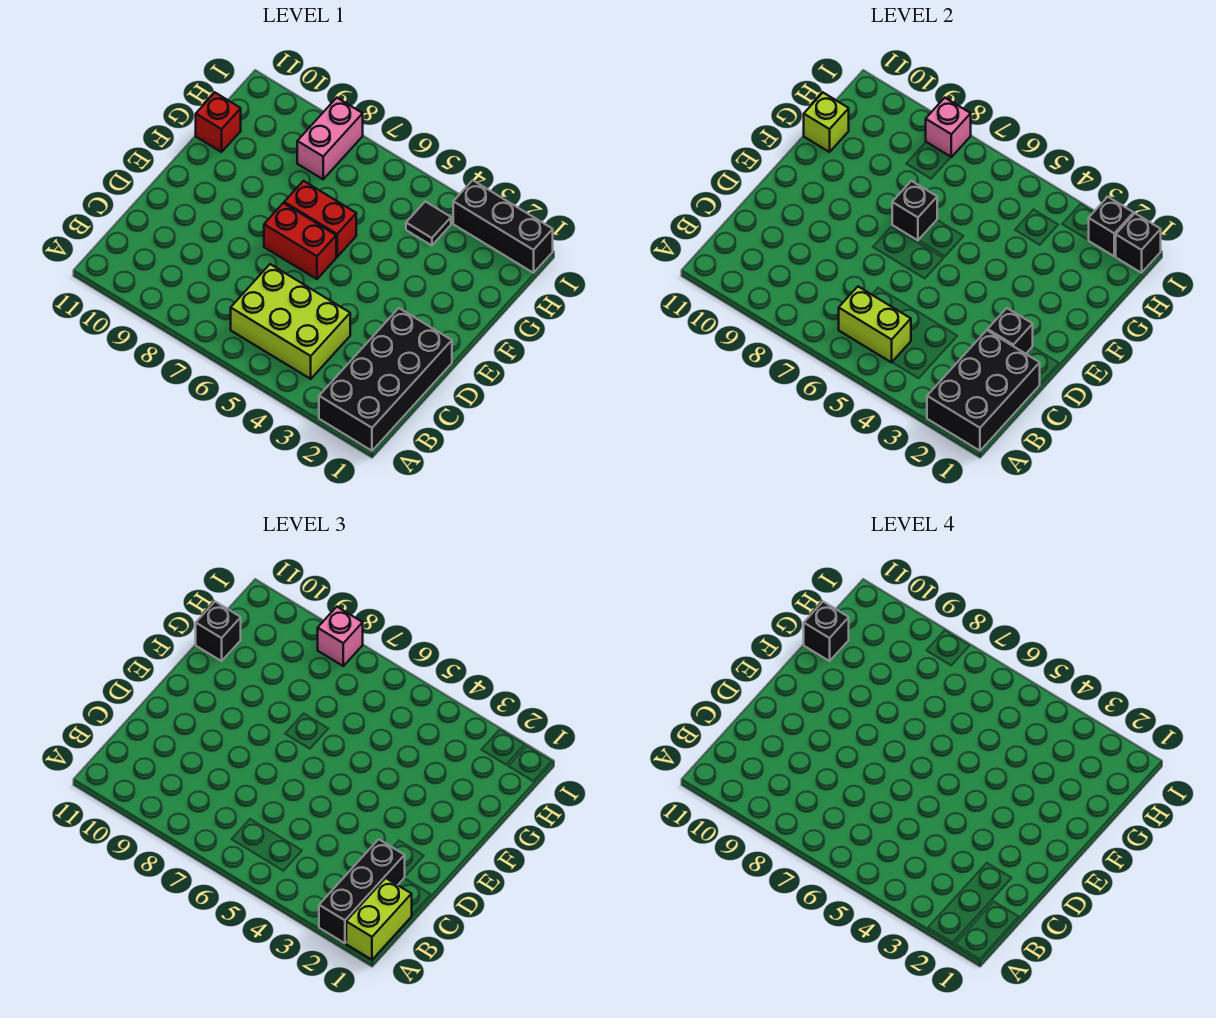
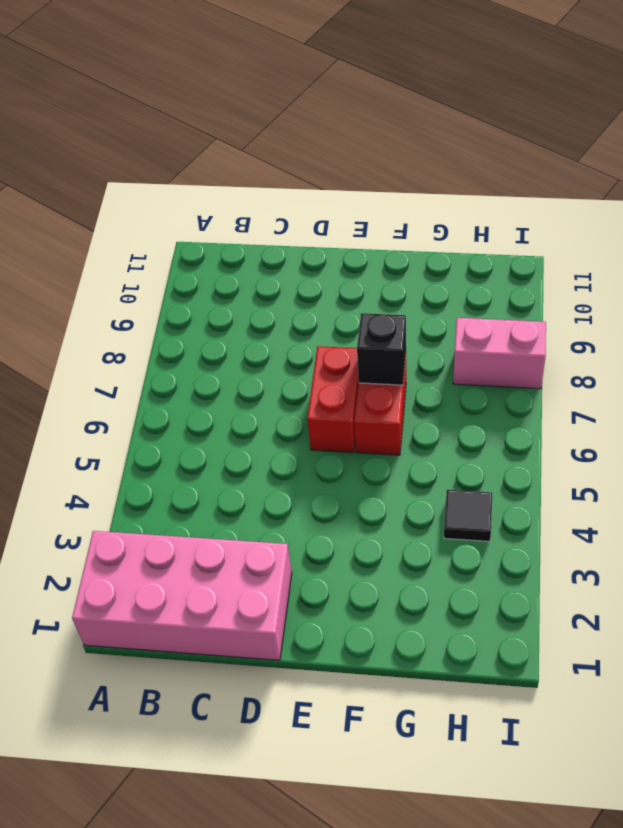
pink 2x4 brick [72,531,292,660] -> black 2x4 brick [319,308,452,451]
none -> lime 2x3 brick [231,264,350,379]
none -> red 1x1 brick [196,93,241,152]
none -> black 1x3 brick [453,180,553,273]

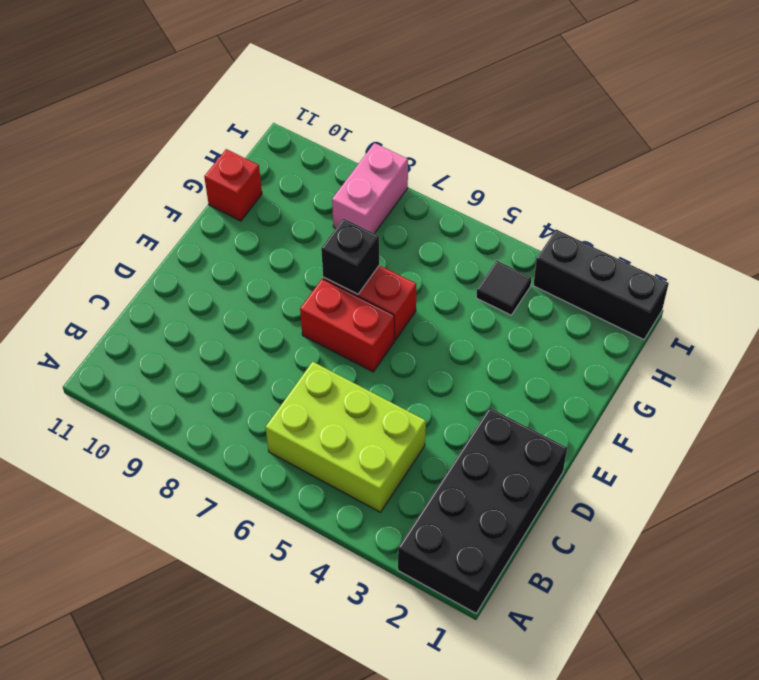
none -> black 2x3 brick [927,330,1040,451]
none -> lime 1x2 brick [839,287,911,362]
none -> black 1x1 brick [988,308,1033,354]

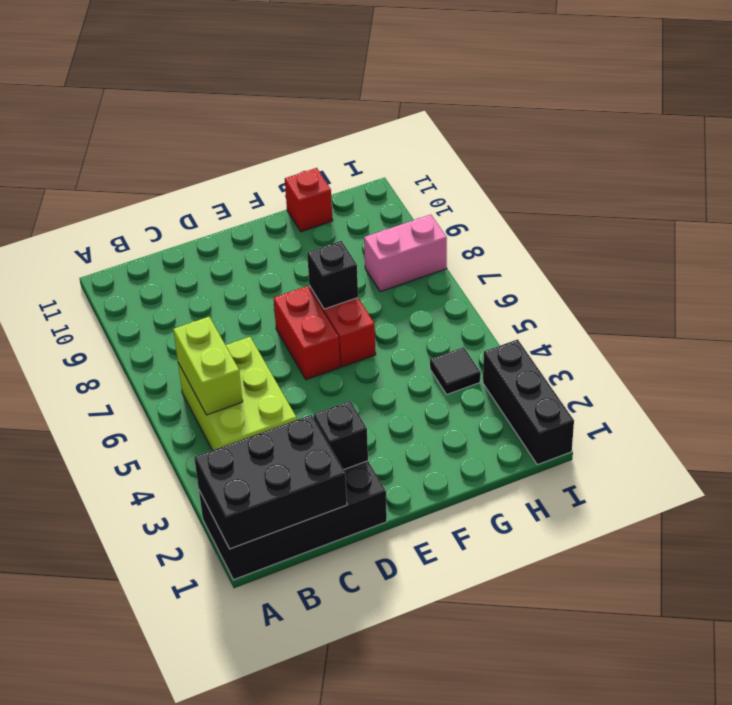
none -> lime 1x1 brick [804,93,849,152]
none -> black 1x1 brick [1116,214,1161,273]
none -> black 1x1 brick [1089,197,1134,256]

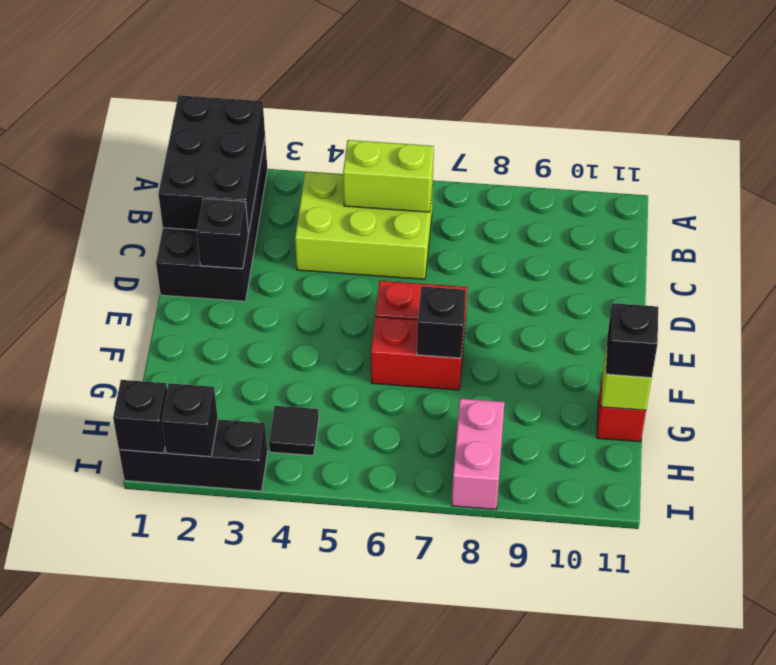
none -> pink 1x1 brick [926,98,971,157]
none -> lime 1x2 brick [346,878,412,960]
none -> black 1x3 brick [319,839,405,943]

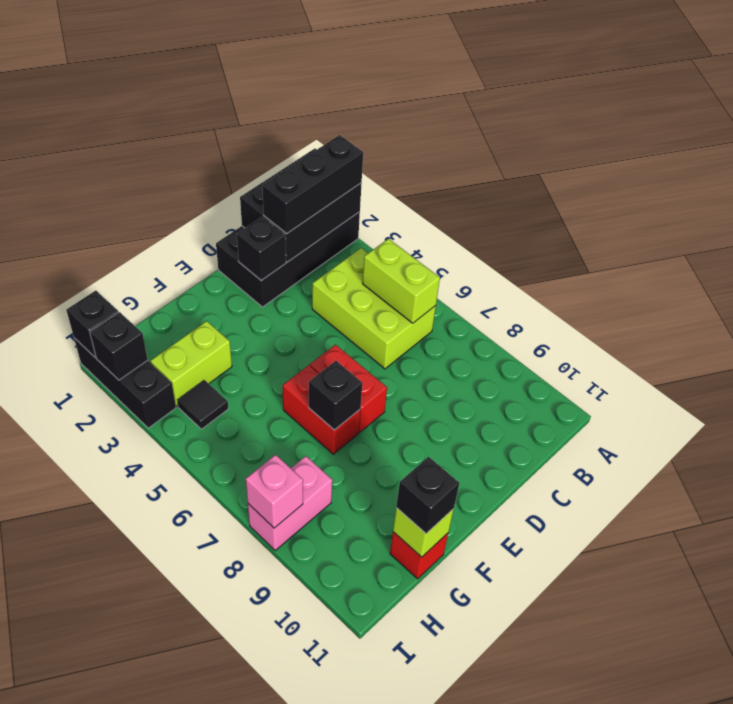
lime 1x2 brick [150,321,232,407] -> lime 1x2 brick moved to [346,878,412,960]
none -> pink 1x1 brick [318,607,363,666]
none -> black 1x1 brick [804,602,849,661]

